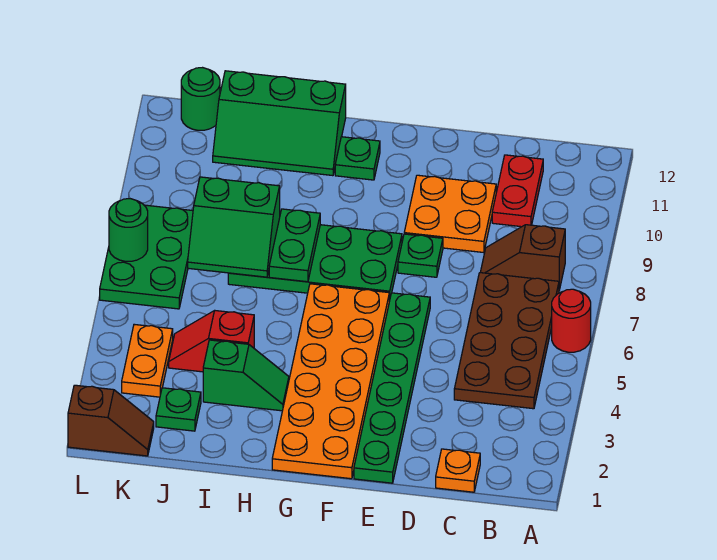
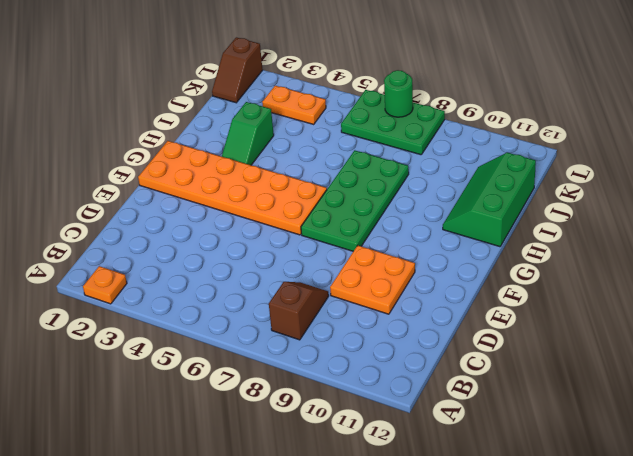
orange 1x1 plate [83,266,127,304] -> orange 1x1 plate moved to [436,449,480,492]
none -> red 1x1 round brick [552,289,591,352]
none -> brown 2x4 plate [454,273,559,409]
none -> red 1x2 plate [492,155,543,227]

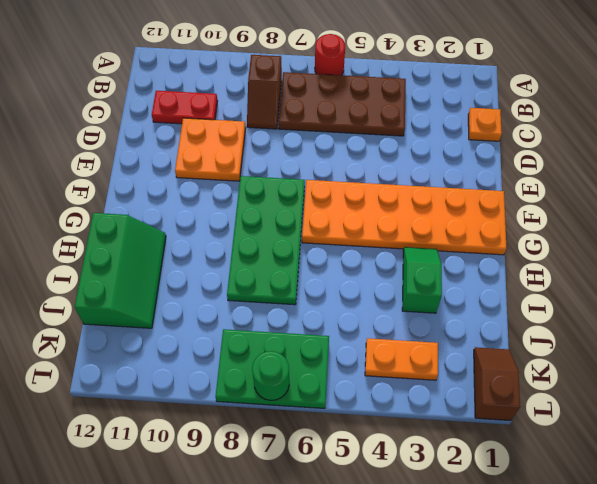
none -> green 1x6 plate [354,293,430,483]
none -> green 1x1 plate [398,234,443,277]
none -> green 1x1 plate [335,137,380,180]

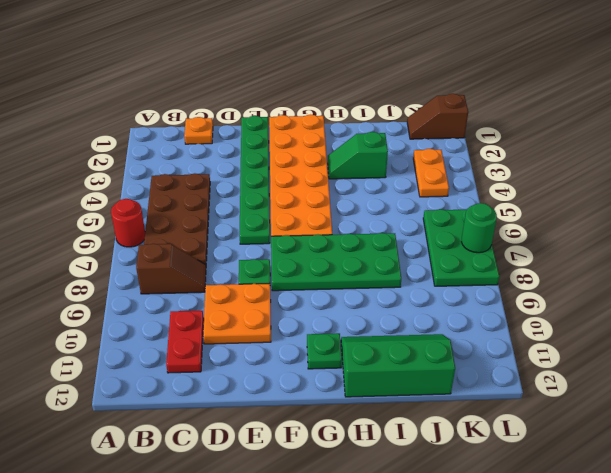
none -> red 1x2 slope [169,310,254,372]
none -> green 1x1 plate [156,388,201,431]
none -> green 1x1 round brick [181,68,220,130]

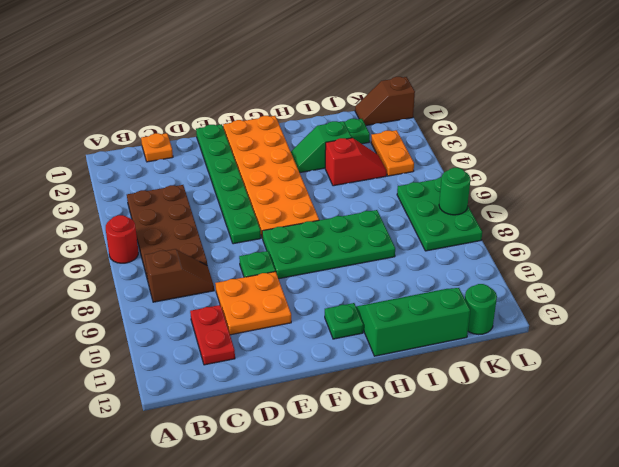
none -> green 1x2 plate [269,209,320,282]
none -> green 2x2 slope [188,177,280,277]

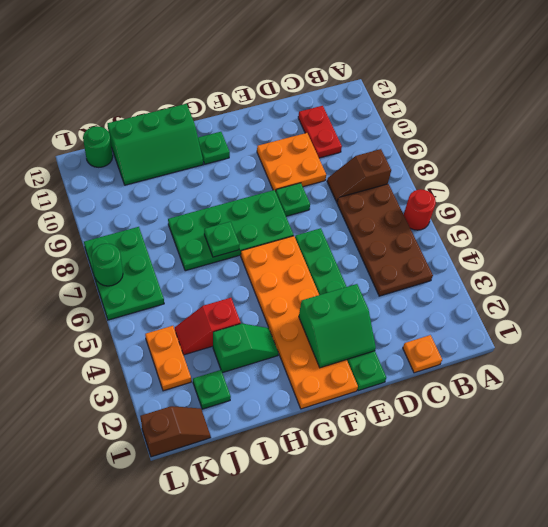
green 2x2 slope [299,284,376,368] -> green 2x2 slope moved to [188,177,280,277]
green 1x1 plate [204,222,240,257] -> green 1x2 plate [269,209,320,282]

